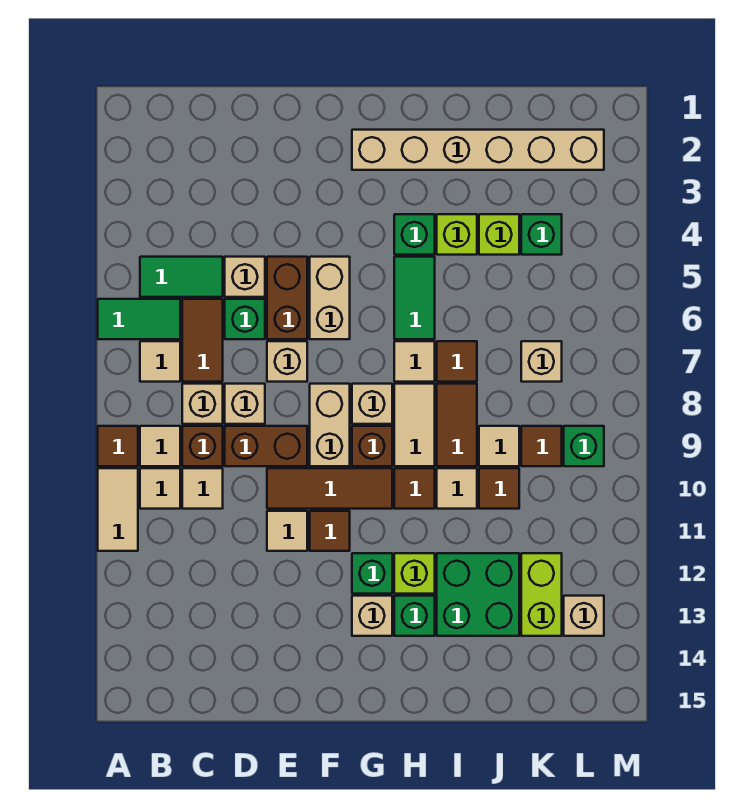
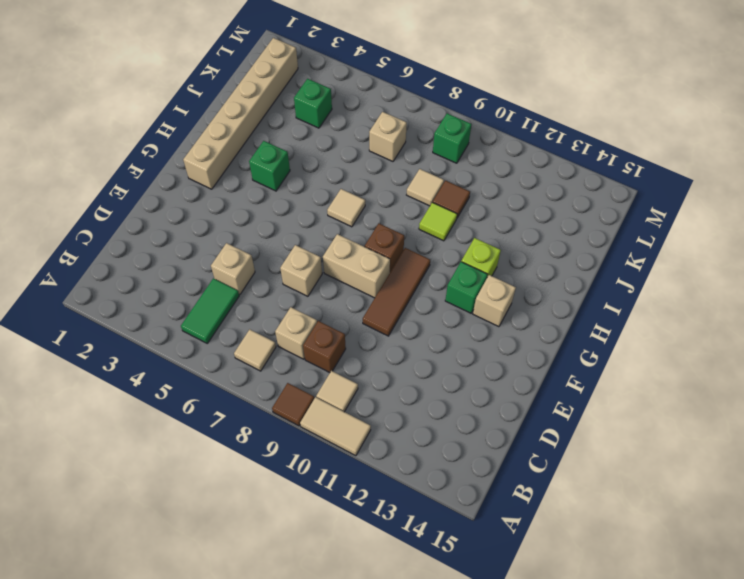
lime 1x1 tile [419,202,457,241] -> tan 1x1 tile [437,468,477,509]
none -> green 1x2 tile [98,299,180,339]
none -> tan 1x1 tile [140,426,180,466]
none -> brown 1x2 tile [182,299,223,382]
none -> tan 1x1 tile [182,468,223,509]

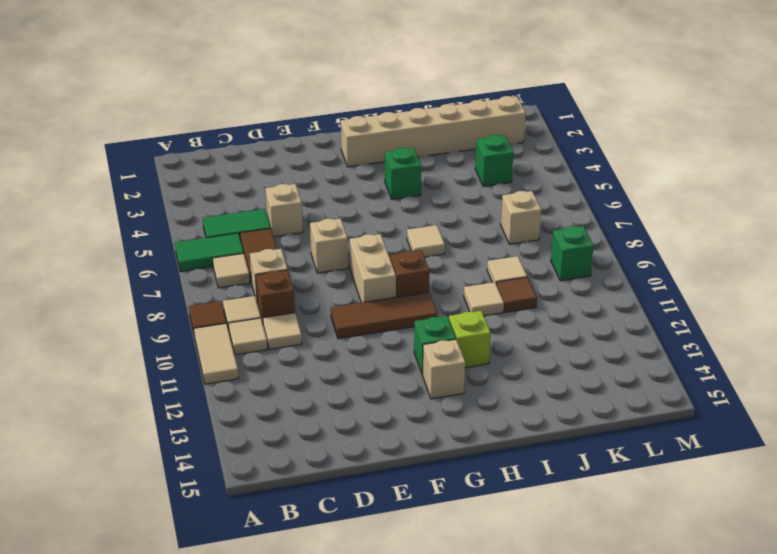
none -> green 1x1 brick [225,299,265,339]
none -> tan 1x1 brick [225,384,265,424]
none -> brown 1x2 brick [225,426,307,466]
none -> brown 1x2 brick [267,257,307,339]

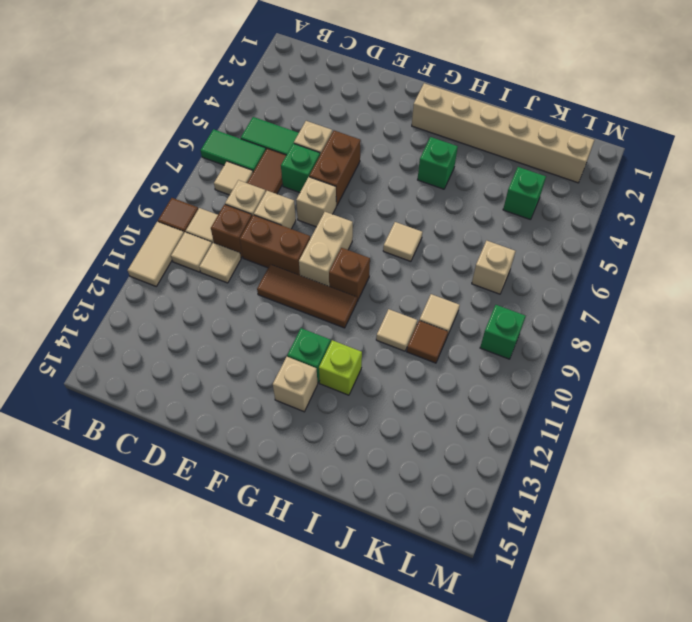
none -> tan 1x1 tile [267,511,307,551]
none -> tan 1x2 brick [310,257,350,339]
none -> brown 1x1 tile [310,511,350,551]
none -> tan 1x1 brick [352,384,392,424]

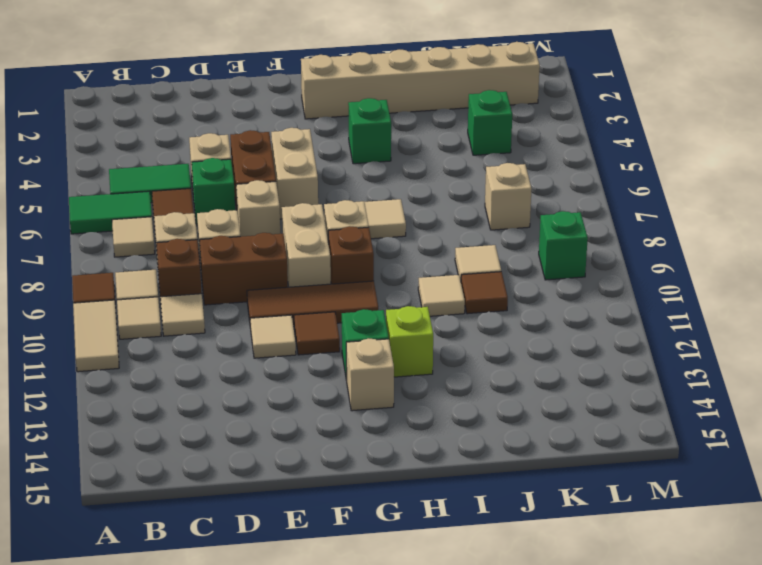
none -> green 1x2 tile [394,257,435,339]
none -> tan 1x2 tile [394,384,435,466]
none -> brown 1x1 tile [394,468,435,509]
none -> green 1x1 brick [394,596,435,636]

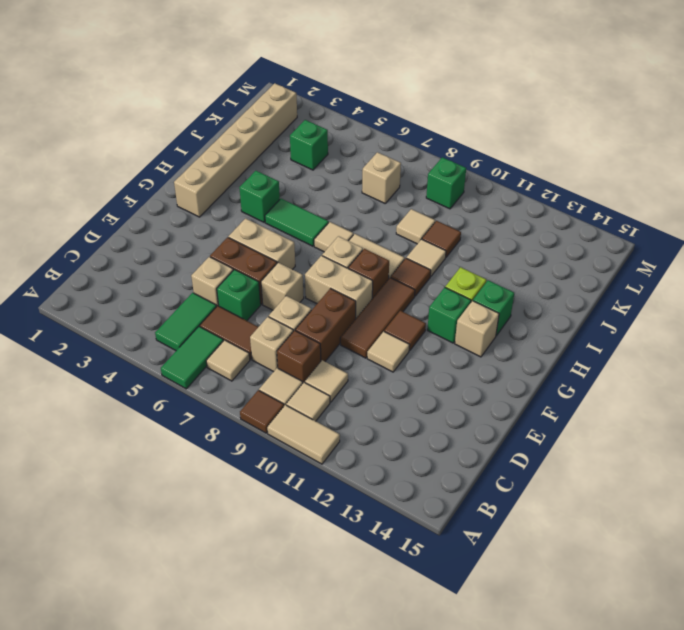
none -> lime 1x1 brick [437,214,477,255]
none -> brown 1x1 tile [437,341,477,382]
none -> brown 1x2 tile [437,384,477,466]
none -> green 2x2 brick [437,553,519,636]

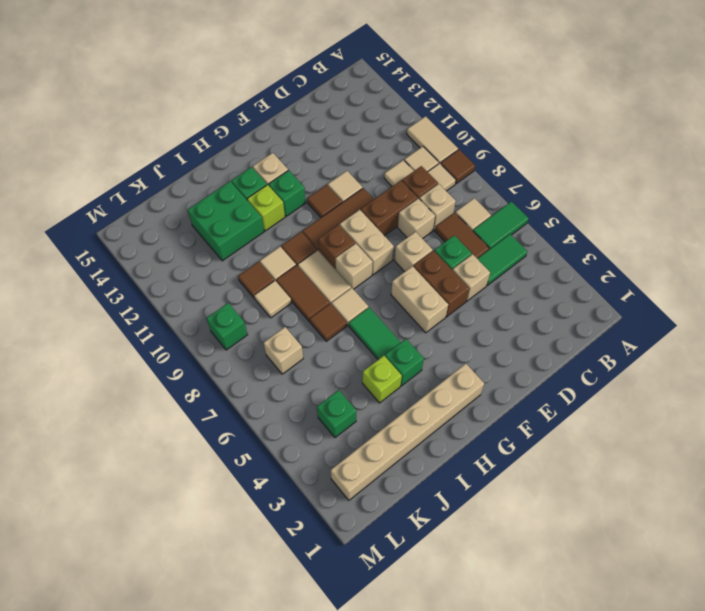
none -> lime 1x1 brick [479,214,519,255]
none -> brown 1x1 tile [521,426,562,466]
none -> lime 1x2 brick [521,553,562,636]
none -> tan 1x1 brick [564,596,604,636]

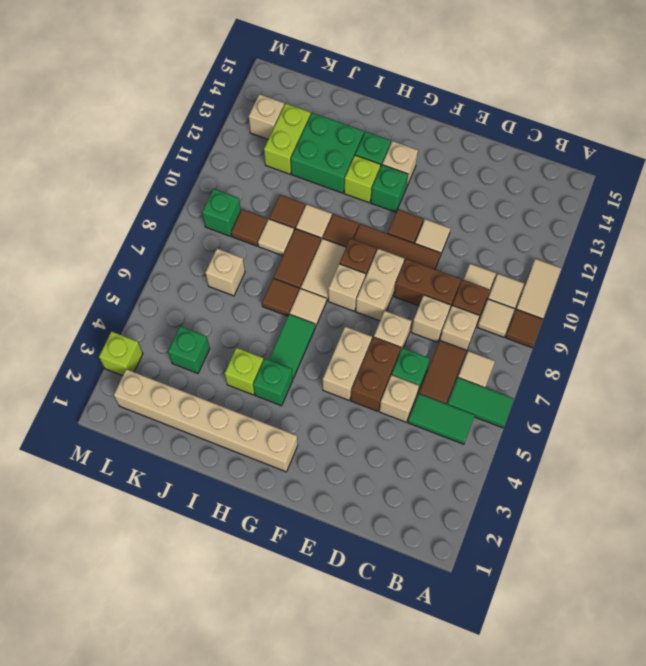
lime 1x1 brick [99,331,143,376] -> lime 1x1 brick moved to [479,214,519,255]

